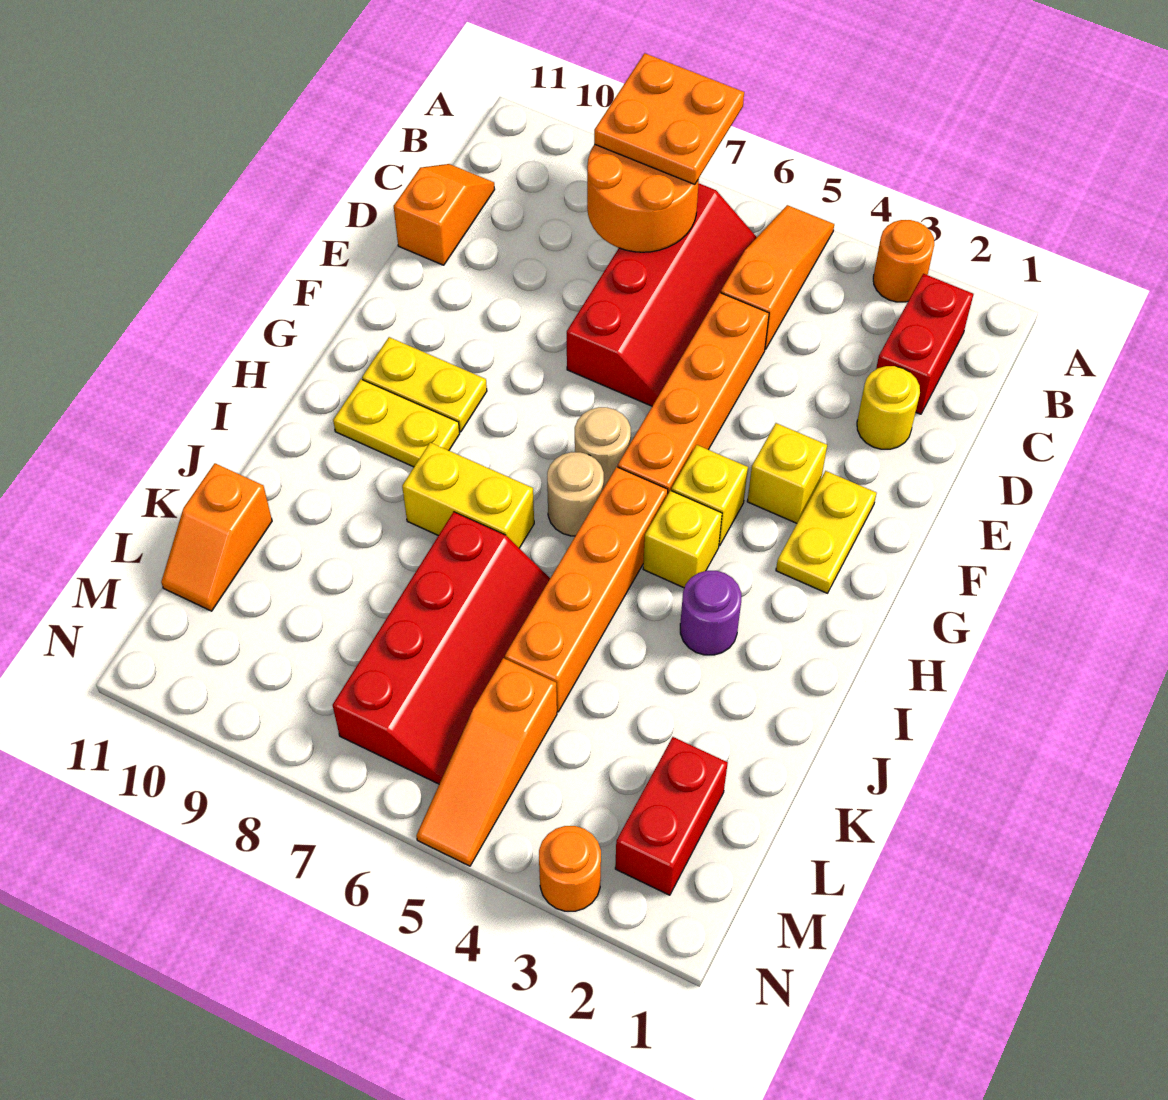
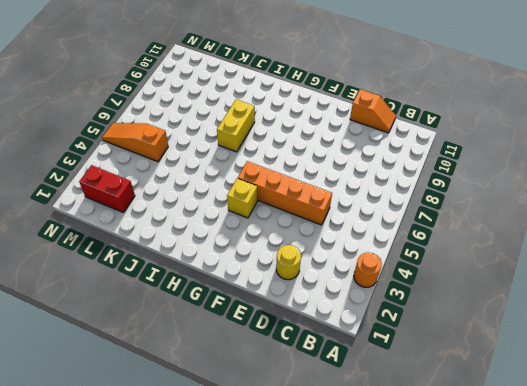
none -> orange 1x3 slope [721,205,834,350]
none -> red 1x2 brick [876,274,973,414]
none -> red 2x4 slope [567,184,757,406]

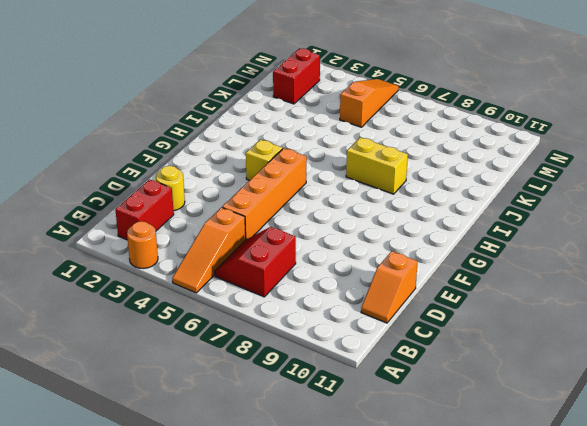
red 2x2 slope [215,227,296,297] -> red 2x4 slope [567,184,757,406]
none -> yellow 1x2 plate [776,471,876,593]
none -> yellow 1x1 brick [747,423,827,523]
none -> tan 1x1 round brick [575,407,631,487]

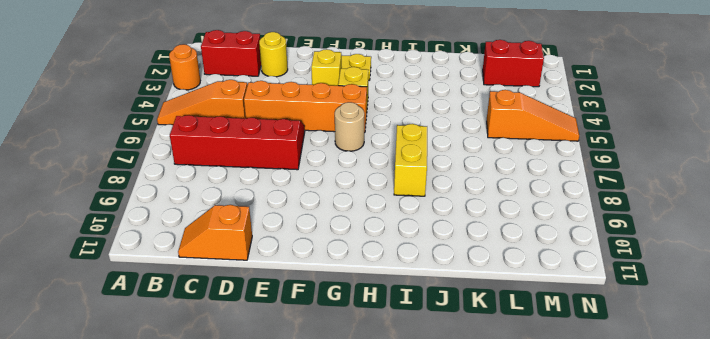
none -> yellow 1x2 plate [362,337,487,432]
none -> yellow 1x1 brick [643,491,722,588]
none -> orange 1x4 brick [505,467,668,712]

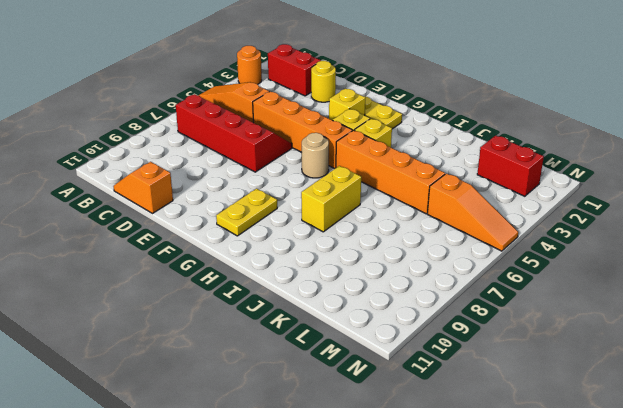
none -> tan 1x1 round brick [547,452,604,536]
none -> yellow 1x2 plate [333,379,460,467]
none -> purple 1x1 round brick [680,571,741,655]

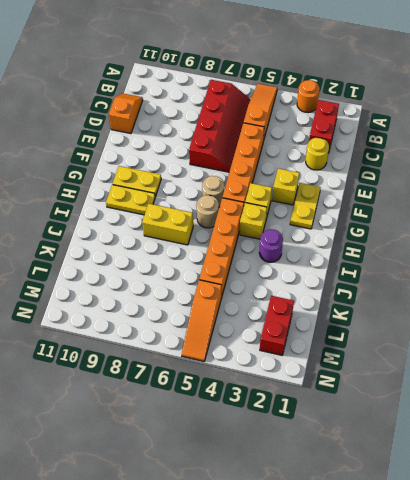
none -> red 2x4 slope [333,512,550,784]
none -> orange 1x2 slope [161,463,272,611]
none -> orange 1x1 round brick [539,826,601,911]

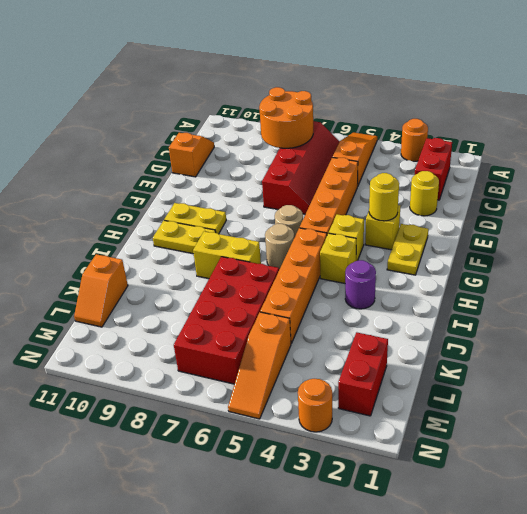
yellow 1x1 round brick [369,173,399,221] -> none
red 2x4 brick [174,257,279,384] -> red 2x4 slope [333,512,550,784]
none -> orange 2x2 plate [594,53,744,185]

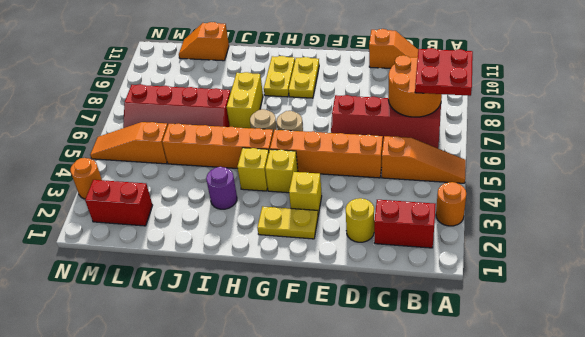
red 2x2 plate [415,48,473,96] -> orange 2x2 plate [594,53,744,185]

